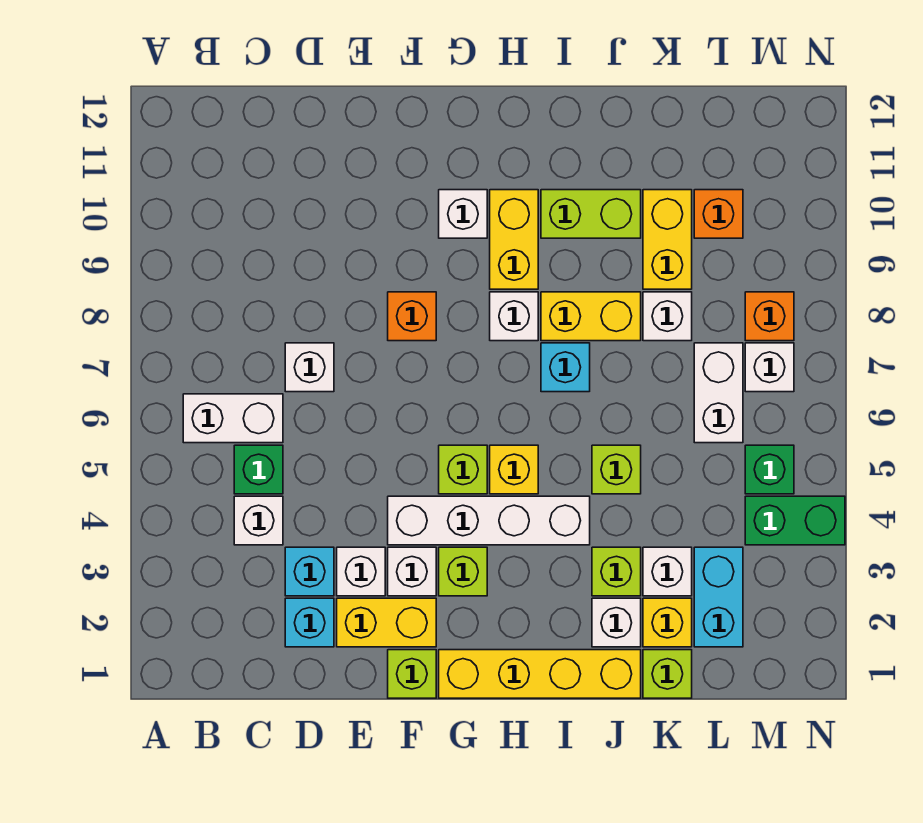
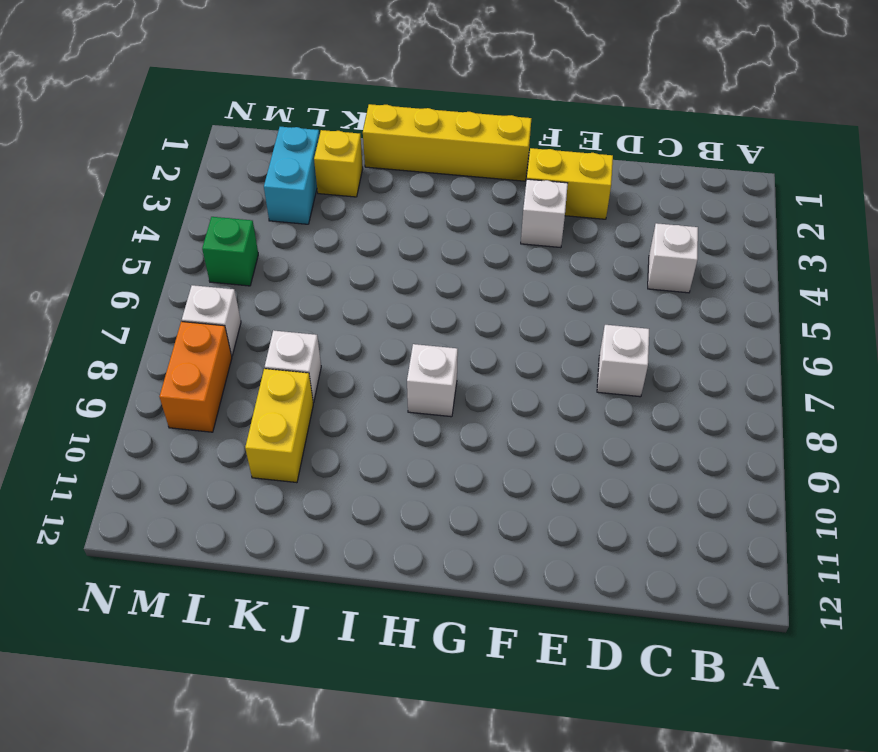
orange 1x2 brick [160,322,232,432] -> orange 1x1 brick [745,292,794,341]
none -> white 1x2 brick [183,394,283,443]
none -> green 1x1 brick [234,445,283,494]
none -> cyan 1x1 brick [285,598,334,647]
none -> cyan 1x1 brick [285,547,334,596]

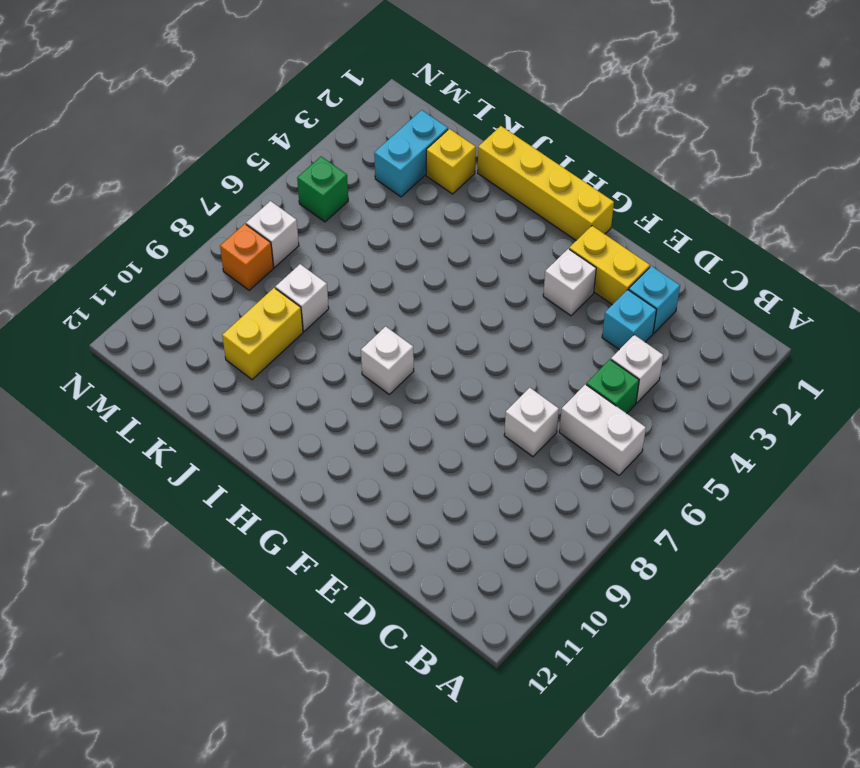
none -> white 1x1 brick [337,547,385,596]
none -> lime 1x1 brick [388,650,436,698]
none -> white 1x4 brick [388,496,590,545]
none -> orange 1x1 brick [388,292,436,341]

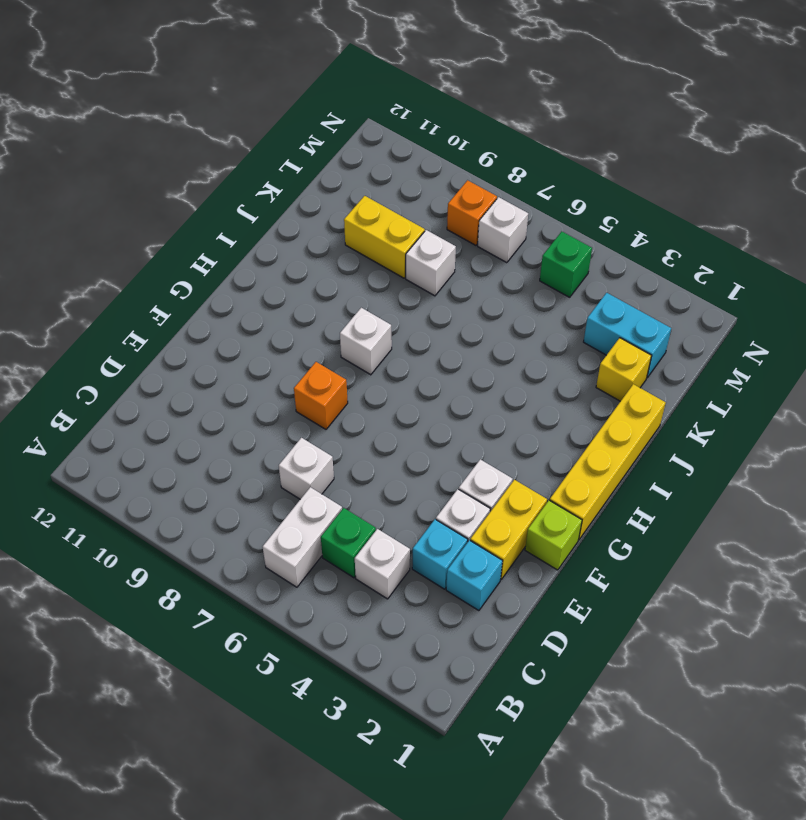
none -> white 1x4 brick [388,496,590,545]
none -> lime 1x1 brick [439,547,487,596]
none -> lime 1x1 brick [439,445,487,494]
none -> white 1x1 brick [439,190,487,238]

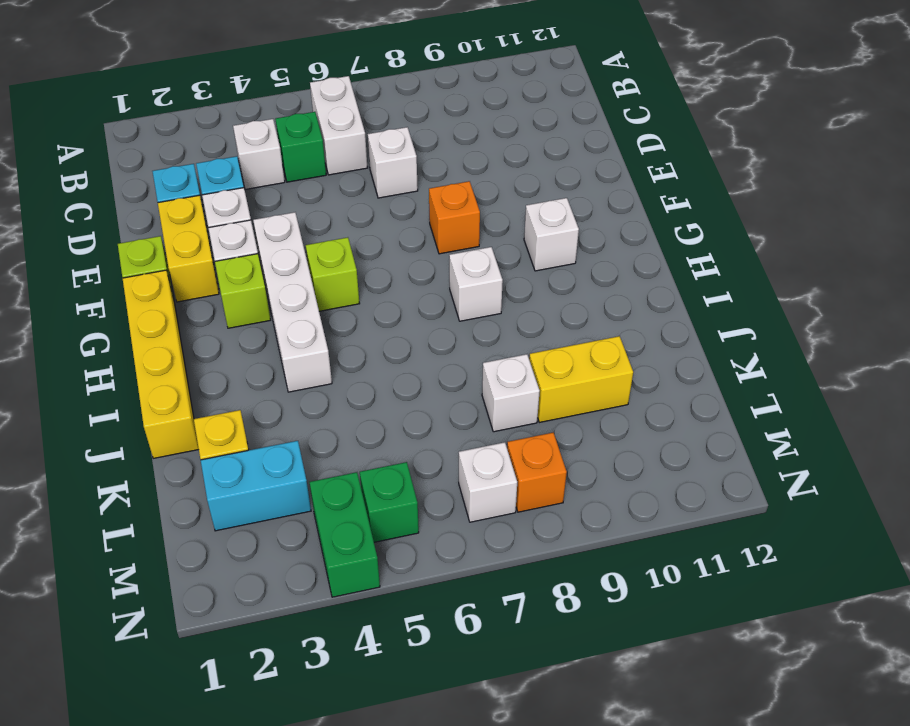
none -> yellow 1x1 brick [490,445,538,494]
none -> yellow 1x2 brick [490,190,538,289]
none -> cyan 1x1 brick [541,343,590,392]
none -> yellow 1x2 brick [541,292,641,341]

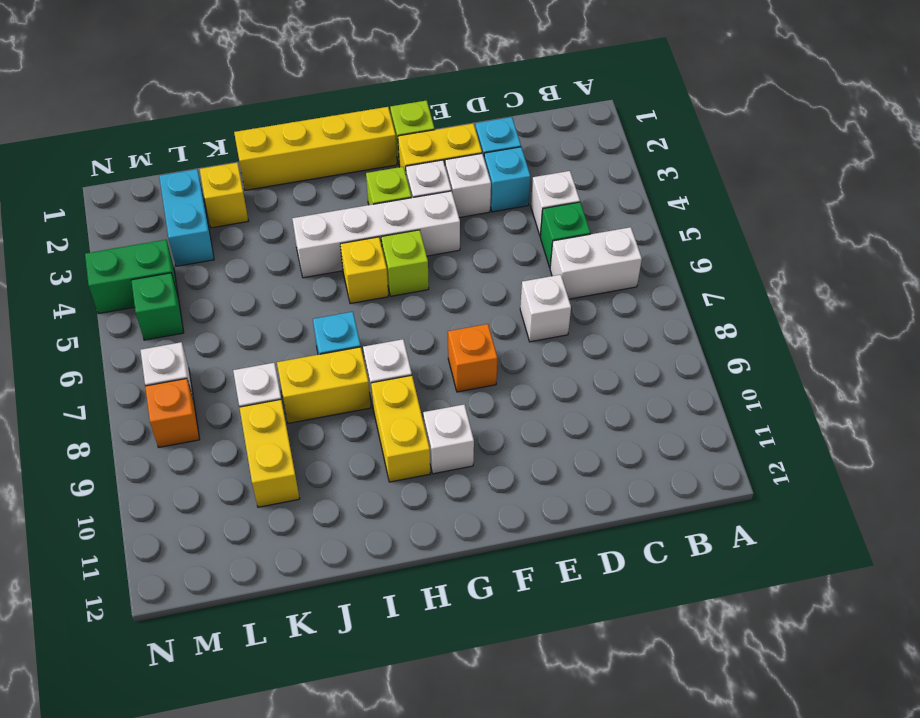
none -> lime 1x2 brick [541,190,641,238]
none -> white 1x1 brick [592,598,641,647]
none -> lime 1x1 brick [592,547,641,596]
none -> lime 1x1 brick [592,445,641,494]

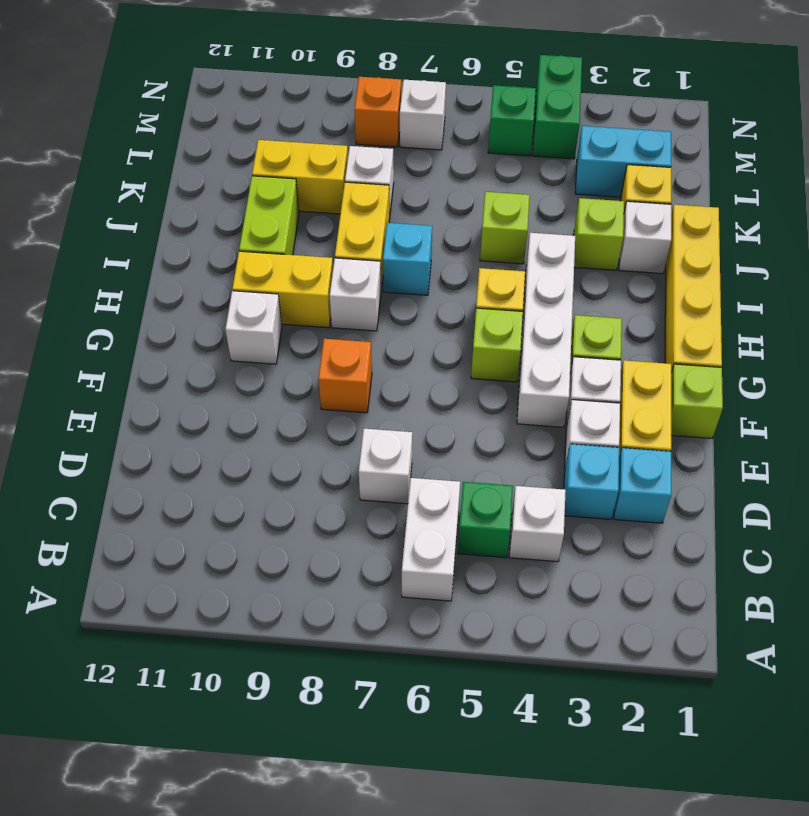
none -> lime 1x1 brick [643,650,692,698]
none -> white 1x1 brick [643,547,692,596]
none -> white 1x2 brick [694,343,743,443]
none -> orange 1x1 brick [694,190,743,238]

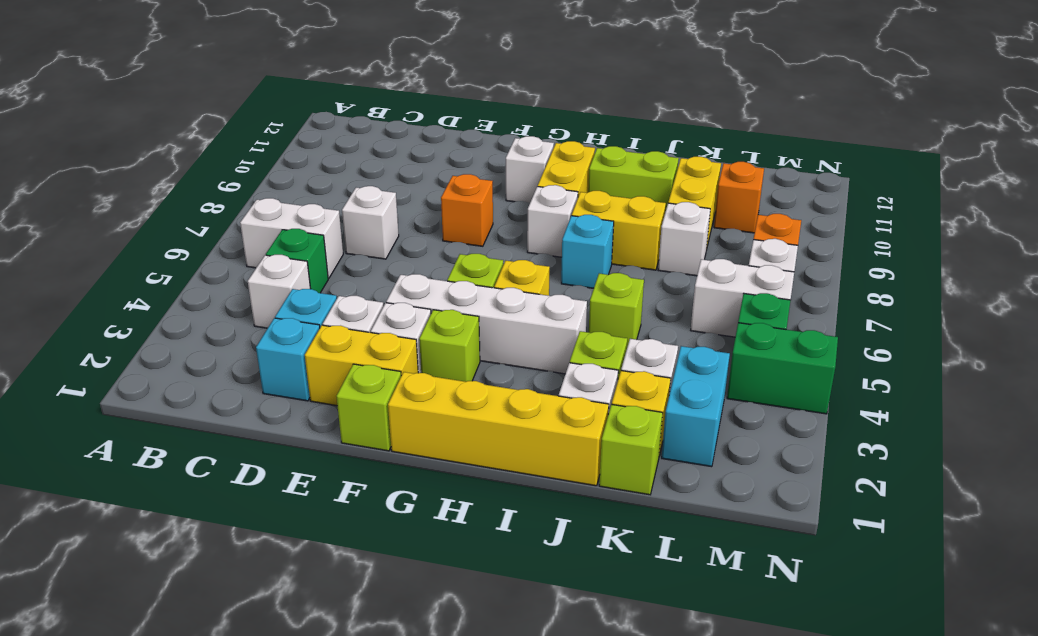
white 1x2 brick [691,259,794,337] -> white 1x2 brick turned to [694,343,743,443]

